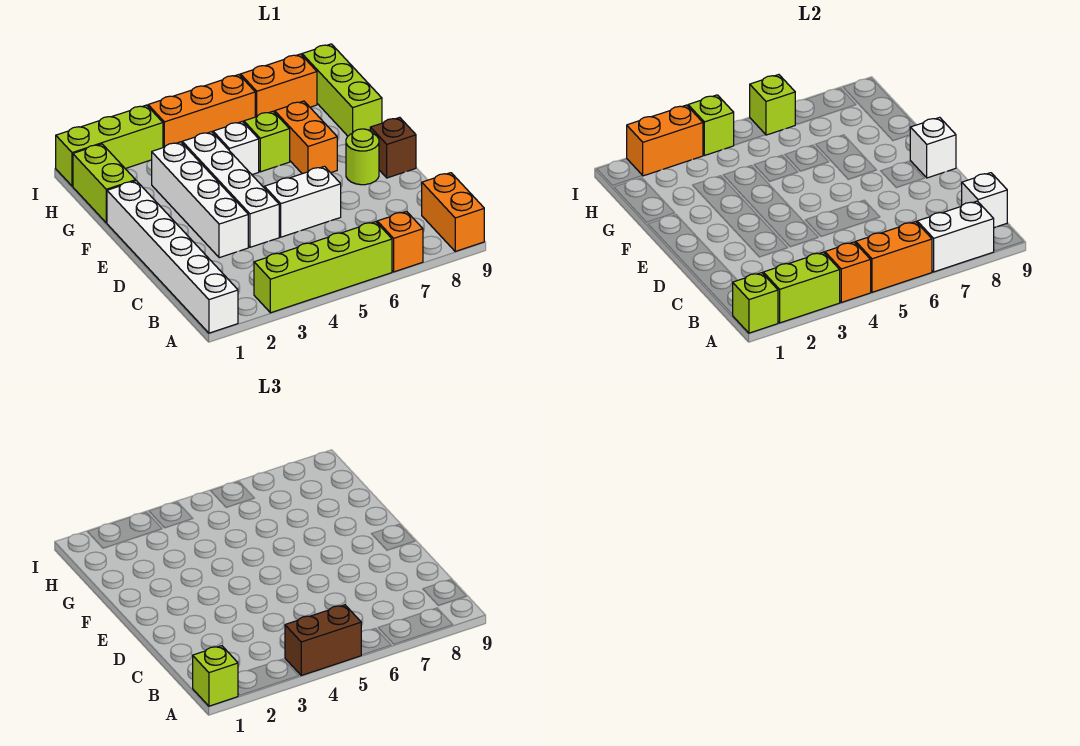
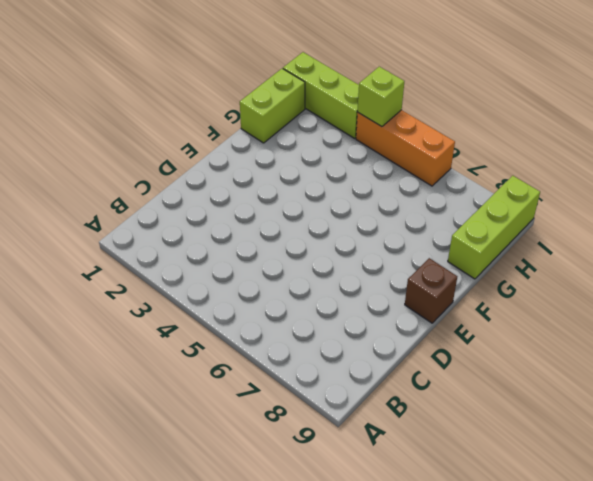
none -> white 1x6 brick [107,181,238,333]
none -> lime 1x4 brick [254,222,392,313]
none -> orange 1x1 brick [377,211,423,272]

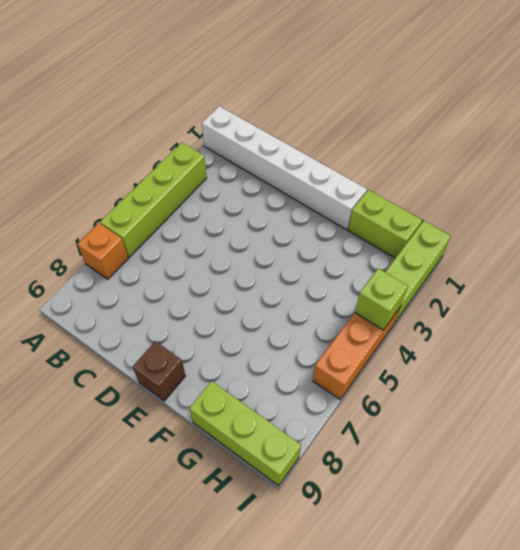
none -> orange 1x2 brick [422,173,484,251]
none -> white 1x4 brick [152,142,248,258]
none -> white 1x4 brick [182,132,279,247]

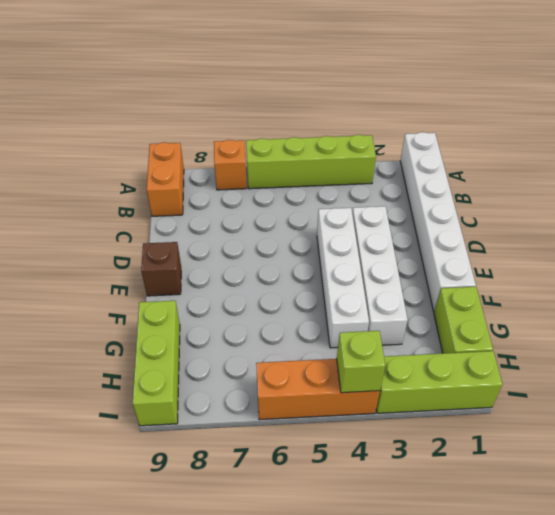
none -> white 1x2 brick [264,166,341,237]
none -> lime 1x1 round brick [346,129,379,185]
none -> orange 1x2 brick [275,101,337,174]

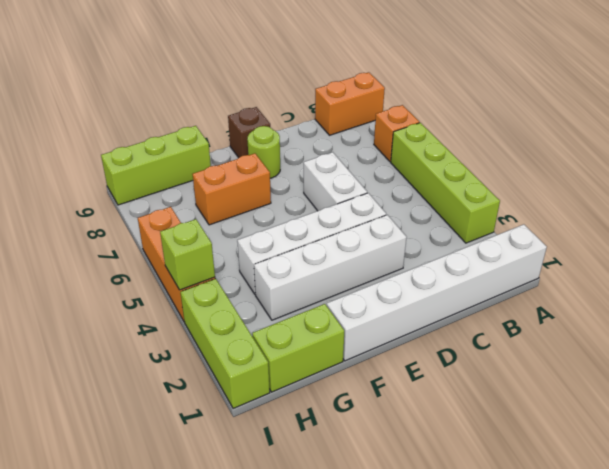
none -> white 1x1 brick [213,122,259,175]
none -> lime 1x1 brick [244,111,290,172]
none -> orange 1x2 brick [240,54,317,117]

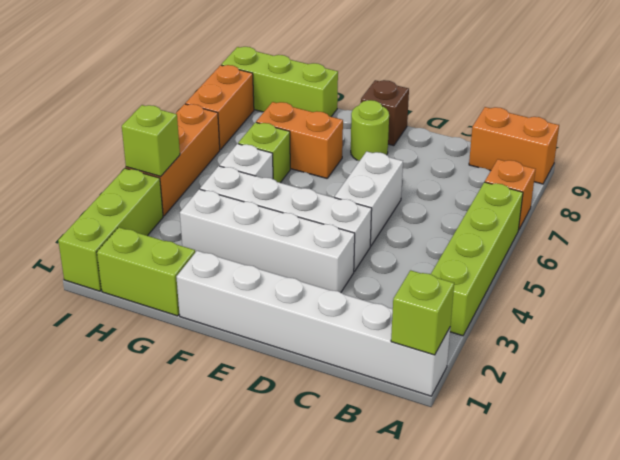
none -> lime 1x2 brick [763,252,840,323]
none -> orange 1x1 brick [825,242,871,302]
none -> orange 1x2 brick [856,222,932,292]

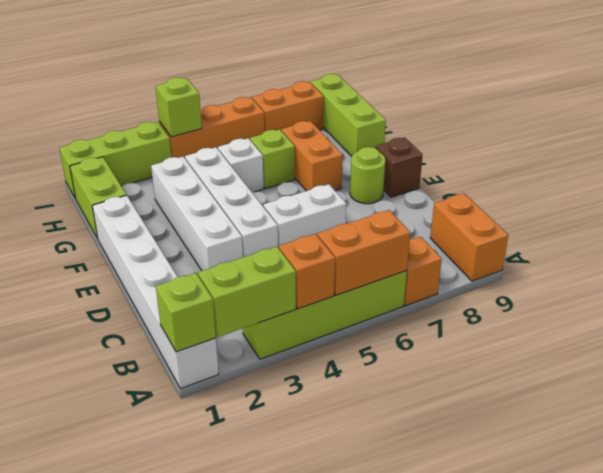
none -> white 1x2 brick [917,201,994,272]
none -> white 1x1 brick [962,173,1007,228]
none -> white 1x1 brick [910,117,956,178]

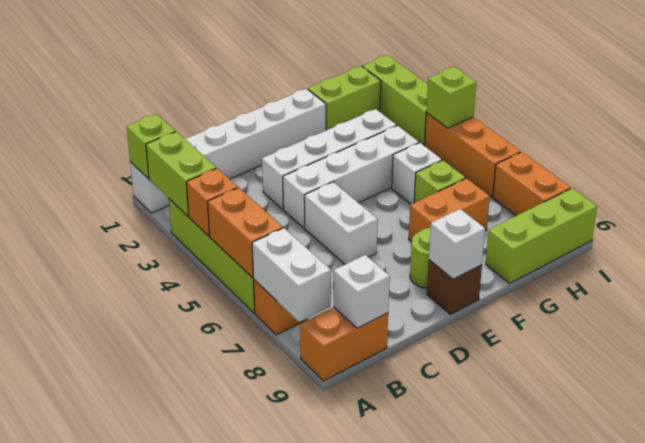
none -> orange 1x2 brick [627,105,703,176]
none -> lime 1x1 brick [750,75,795,135]
none -> lime 1x1 brick [193,646,238,706]

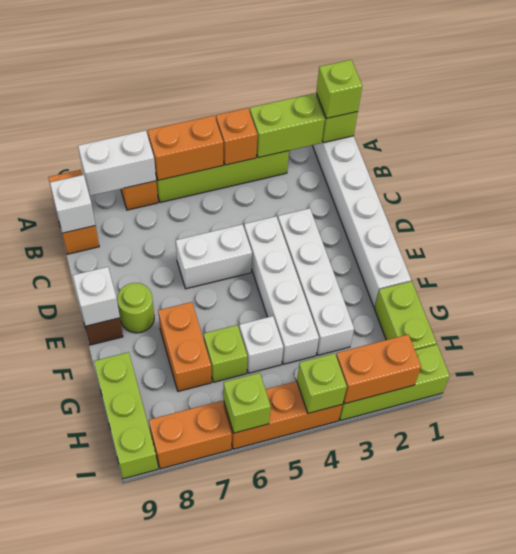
none -> brown 1x2 brick [285,605,361,675]

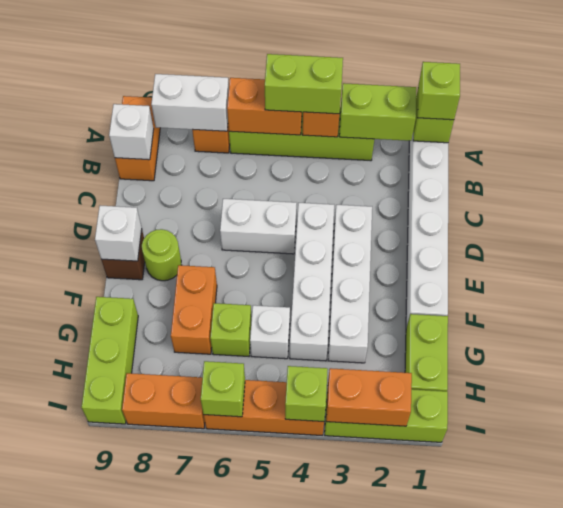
lime 1x2 brick [265,54,343,114] -> brown 1x2 brick [285,605,361,675]

